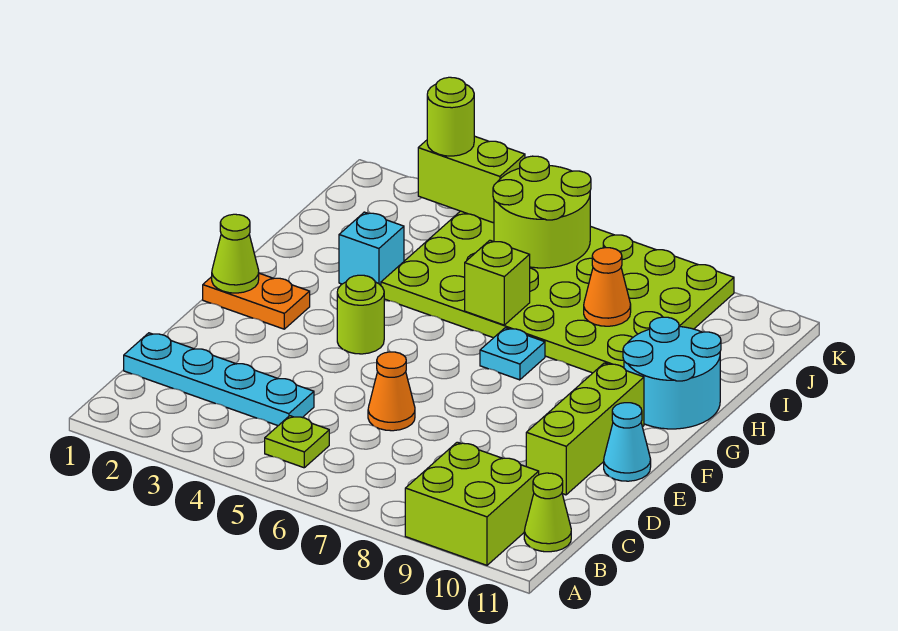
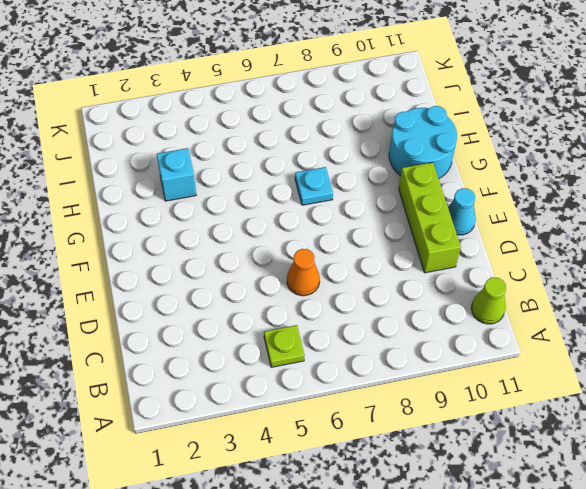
none -> lime 2x2 brick [405,442,539,565]
none -> cyan 1x4 plate [124,333,314,426]
none -> orange 1x2 plate [203,273,310,329]

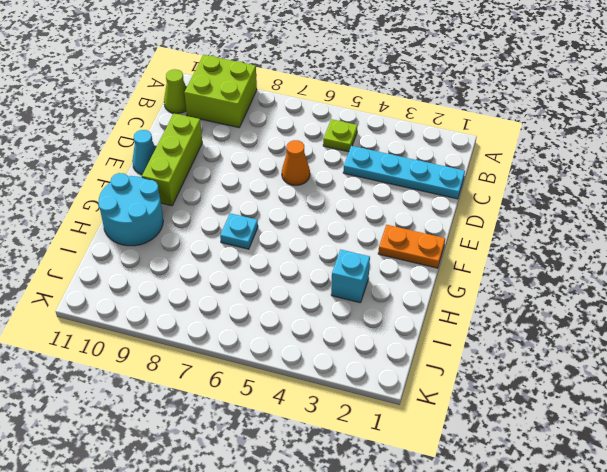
none -> lime 1x1 round brick [337,275,384,354]
none -> lime 4x6 plate [381,211,734,373]
none -> lime 1x1 cone [212,214,259,293]

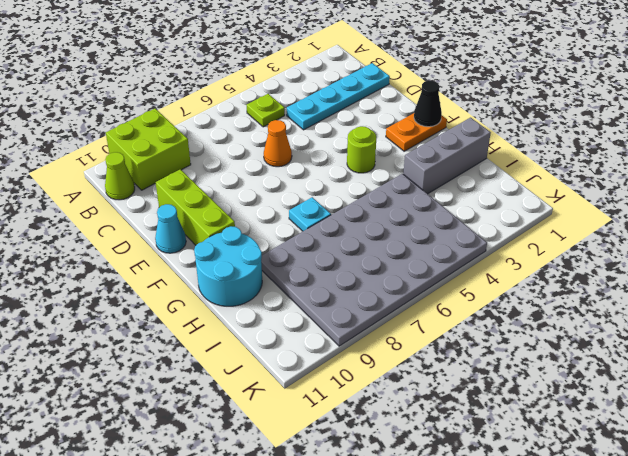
black 1x1 cone [414,80,442,127] -> lime 1x1 cone [212,214,259,293]
grey 1x3 brick [403,118,491,194] -> cyan 1x1 brick [339,212,404,285]
grey 4x6 plate [261,174,487,346] -> lime 4x6 plate [381,211,734,373]
none -> lime 1x1 brick [465,240,530,325]
none -> orange 1x1 cone [584,248,631,326]
none -> lime 2x2 round brick [493,156,591,268]

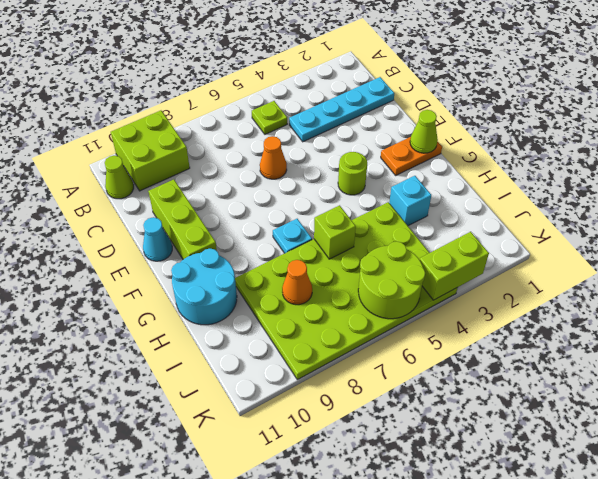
none -> lime 1x1 round brick [427,77,474,156]

